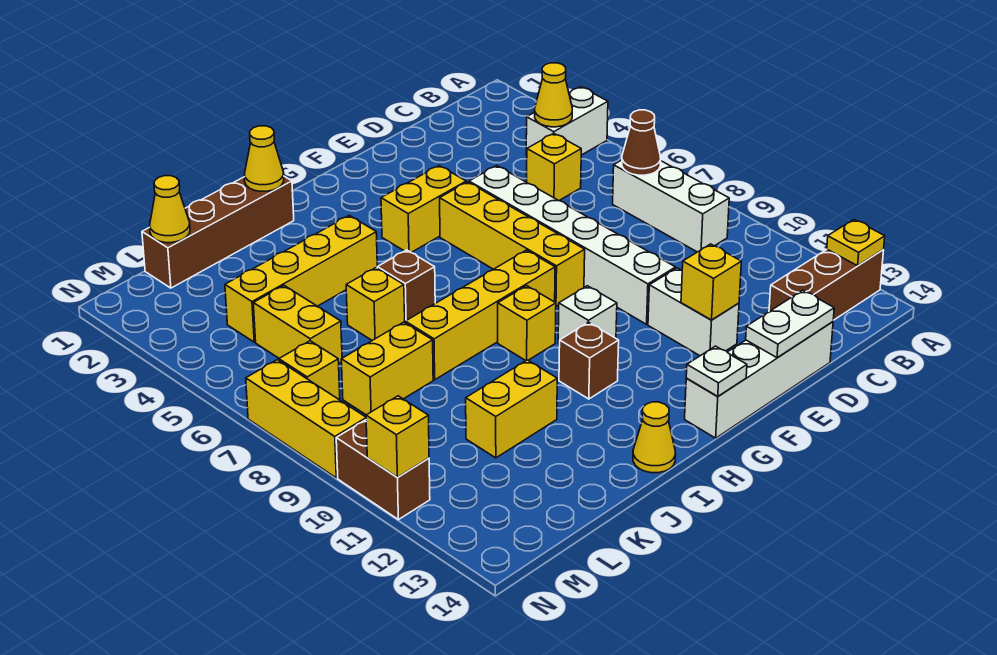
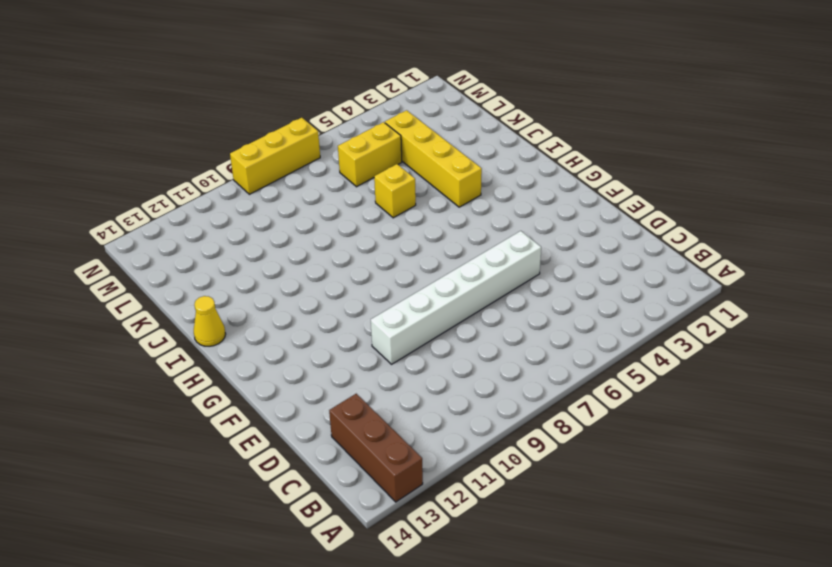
none -> white 1x2 brick [526,87,608,156]
none -> white 1x3 brick [613,160,729,252]
none -> yellow 1x1 brick [527,134,581,201]
none -> white 1x4 brick [685,322,833,438]

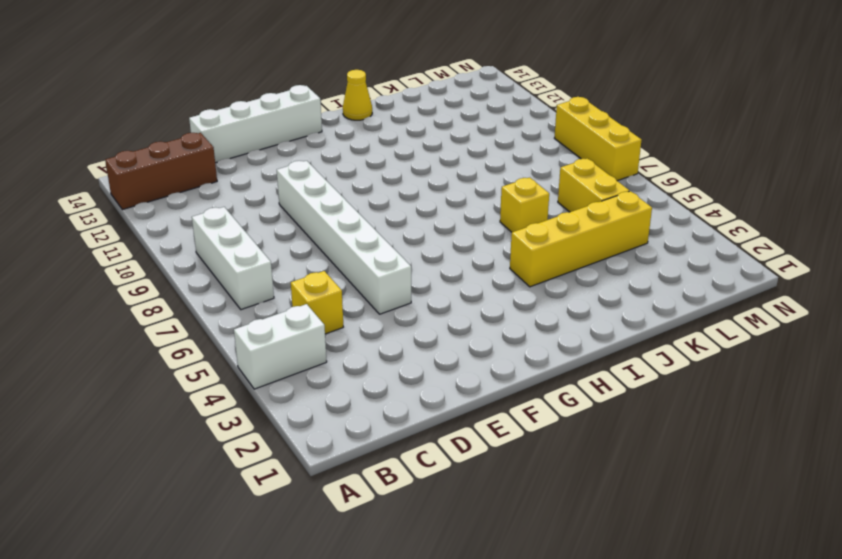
none -> white 1x2 brick [648,268,739,356]
none -> yellow 1x2 brick [381,166,466,253]
none -> yellow 1x4 brick [440,182,585,306]
none -> yellow 1x4 brick [405,250,555,380]

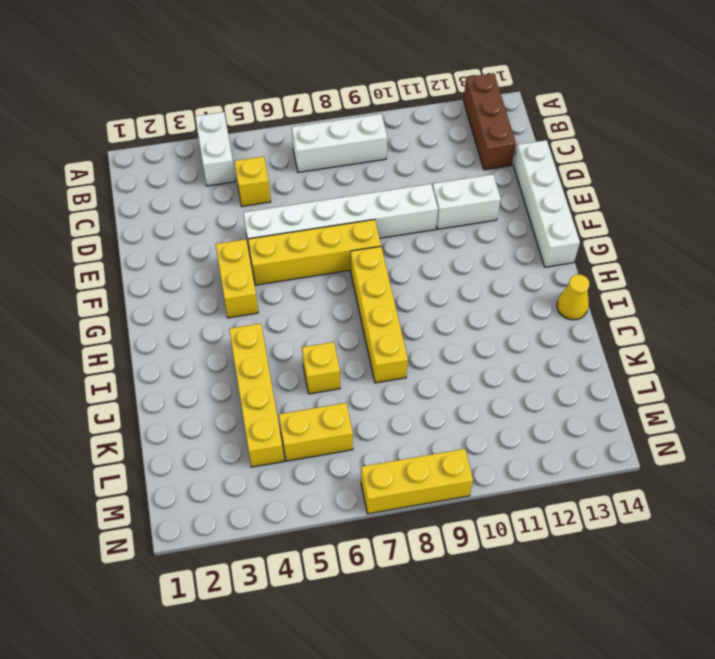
none -> white 1x1 brick [558,286,617,344]
none -> yellow 1x1 brick [498,286,556,361]
none -> brown 1x1 brick [559,322,619,399]
none -> brown 1x4 brick [142,176,294,288]

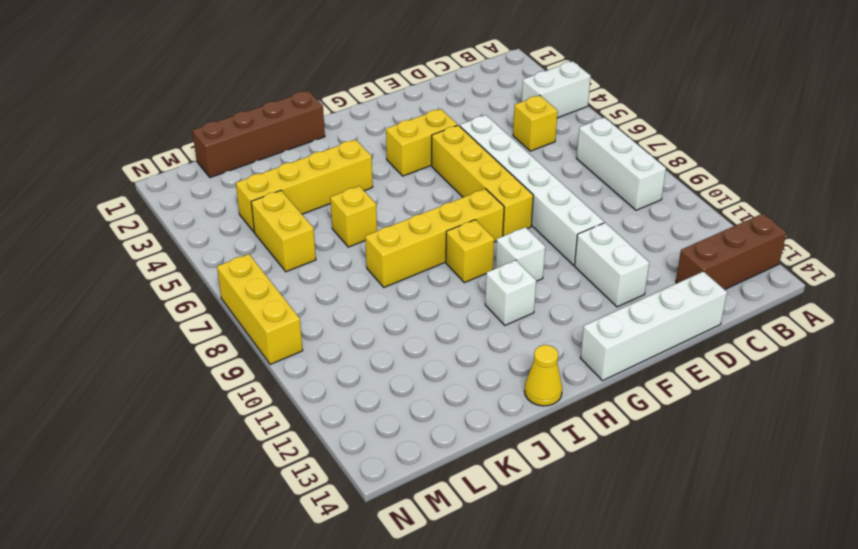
white 1x1 brick [485,260,536,325] -> brown 1x1 brick [559,322,619,399]
none -> brown 1x1 brick [377,250,435,321]
none -> yellow 1x2 brick [466,360,557,458]
none -> yellow 1x2 brick [341,322,433,415]
none -> yellow 1x1 brick [279,341,340,400]

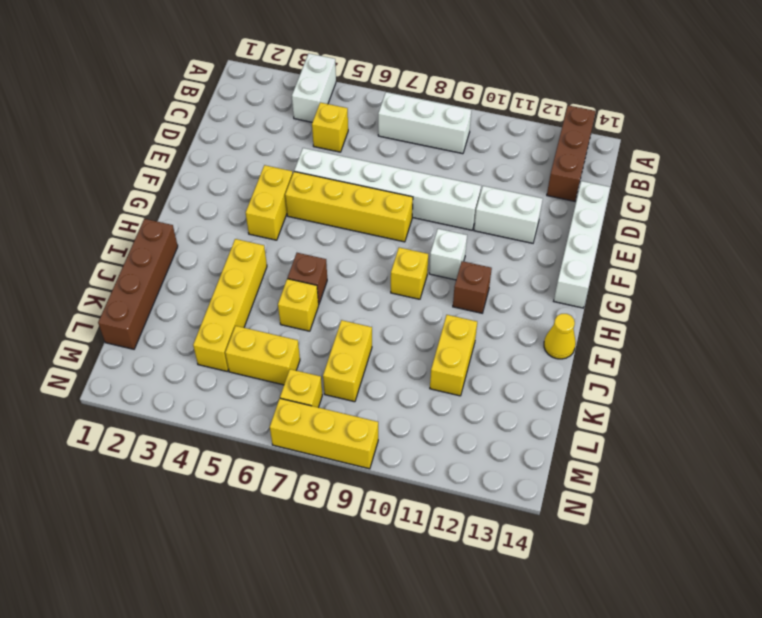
none -> yellow 1x4 brick [405,250,555,380]
none -> brown 1x2 brick [336,420,430,520]
none -> yellow 1x1 plate [827,220,885,266]
none -> yellow 1x1 cone [535,63,572,127]

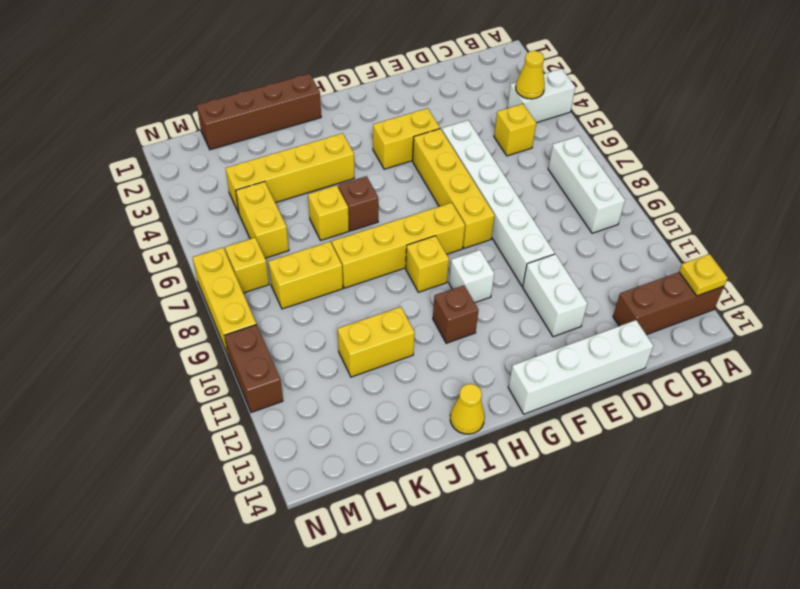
none -> brown 1x1 cone [622,110,661,175]
none -> white 1x2 plate [746,290,834,358]
none -> yellow 1x1 brick [681,244,741,320]
none -> white 1x1 plate [686,346,747,396]

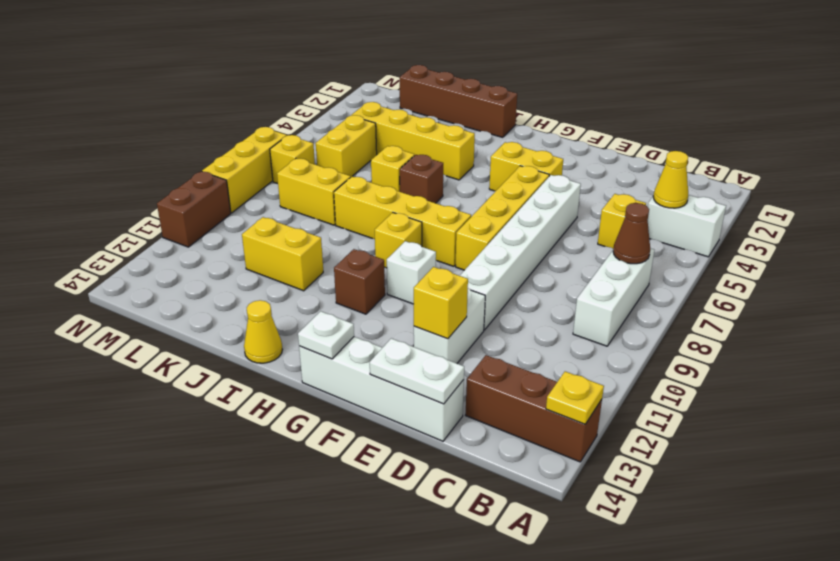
none -> yellow 1x1 cone [244,126,284,191]
none -> yellow 1x1 cone [150,176,190,243]
none -> yellow 1x1 brick [366,396,429,477]

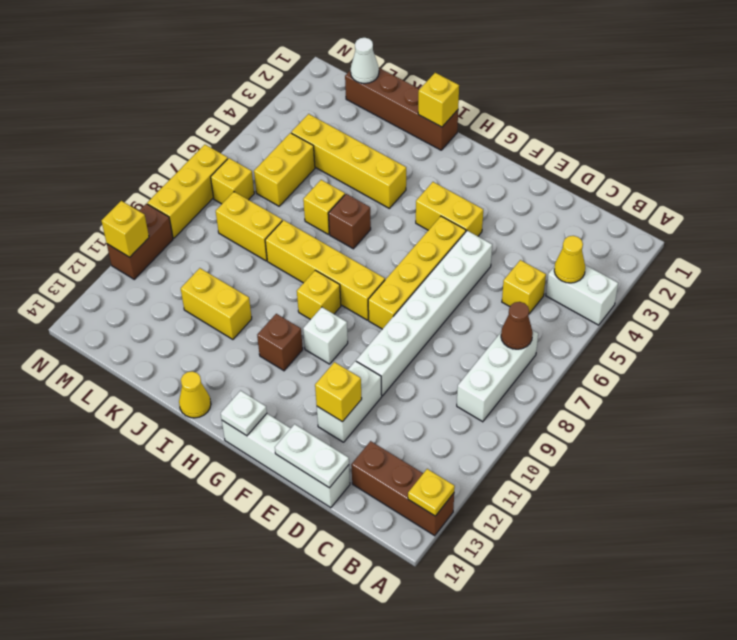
yellow 1x1 brick [418,73,459,127] -> yellow 1x1 cone [244,126,284,191]
white 1x1 cone [351,38,379,84] -> yellow 1x1 cone [150,176,190,243]

